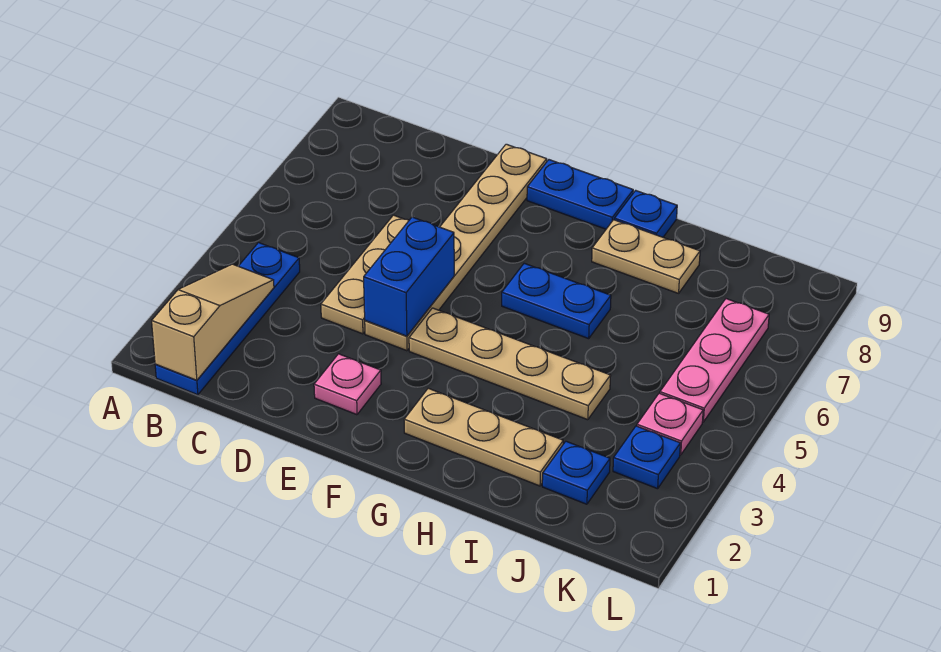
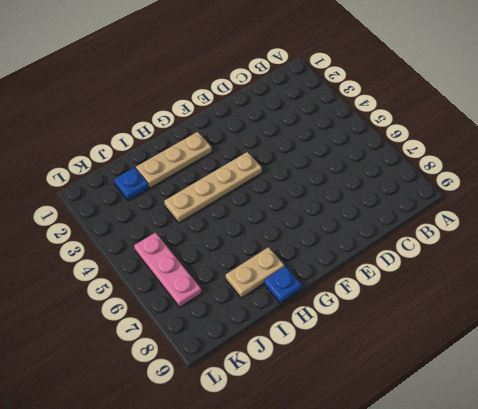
none -> blue 1x4 plate [155,243,300,395]
none -> tan 1x3 plate [321,215,409,334]
none -> pink 1x1 plate [314,354,381,415]

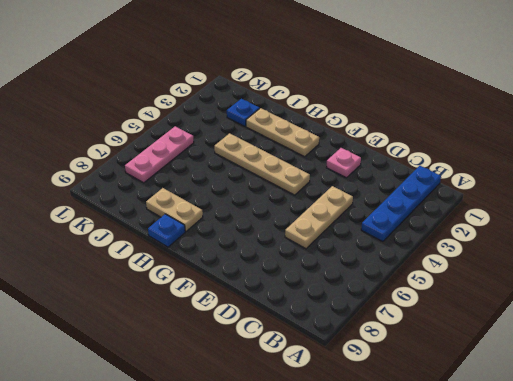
none -> tan 1x6 plate [365,144,547,351]
none -> blue 1x2 plate [527,160,633,229]
none -> blue 1x2 plate [502,263,611,339]

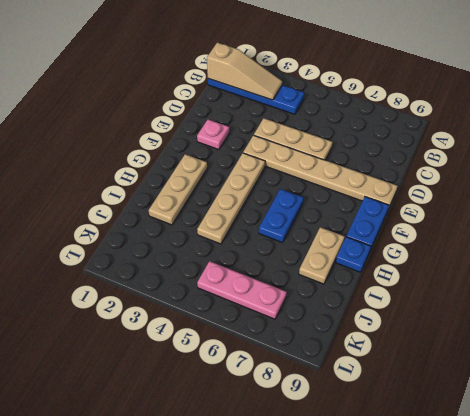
none -> blue 1x1 plate [542,441,610,504]
none -> blue 1x1 plate [613,426,680,489]
none -> pink 1x1 plate [637,393,703,455]

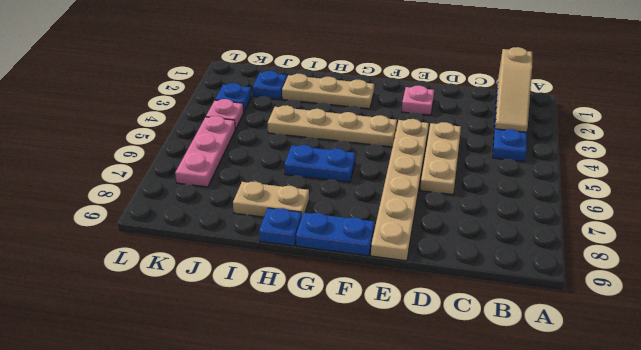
none -> blue 1x2 brick [364,217,454,336]

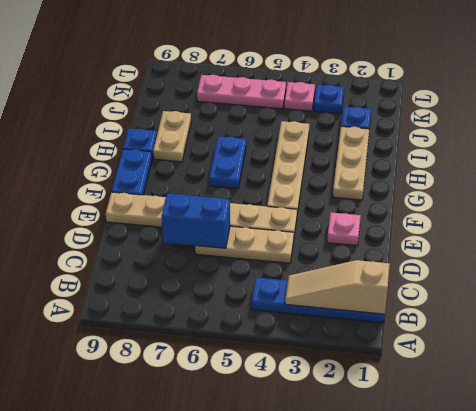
blue 1x2 brick [162,194,230,248] -> blue 1x2 brick moved to [364,217,454,336]

